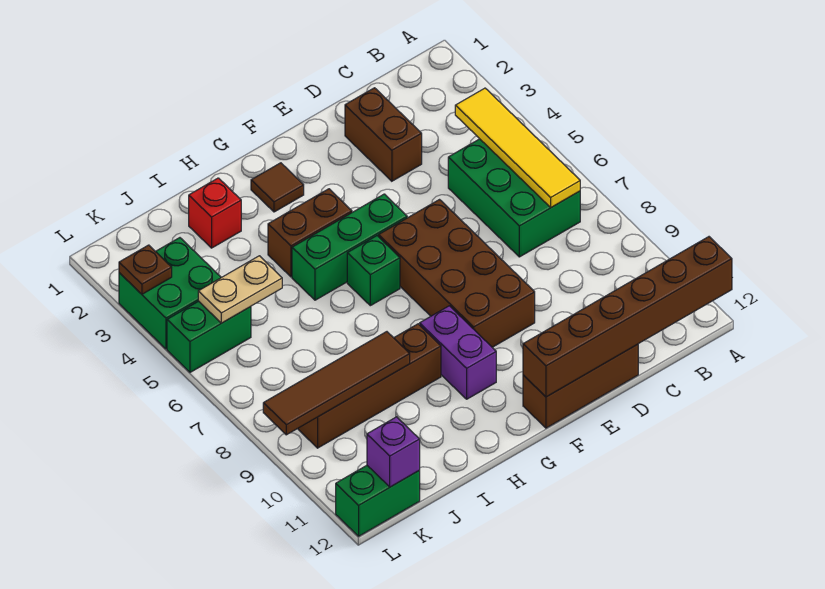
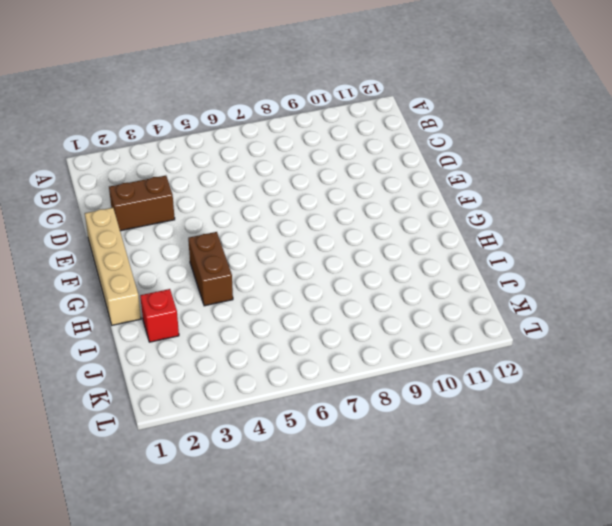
tan 1x4 brick [85,208,141,325] -> none
none -> green 2x3 brick [448,139,580,257]
none -> brown 1x3 brick [523,344,638,428]
none -> brown 2x4 brick [379,200,535,347]

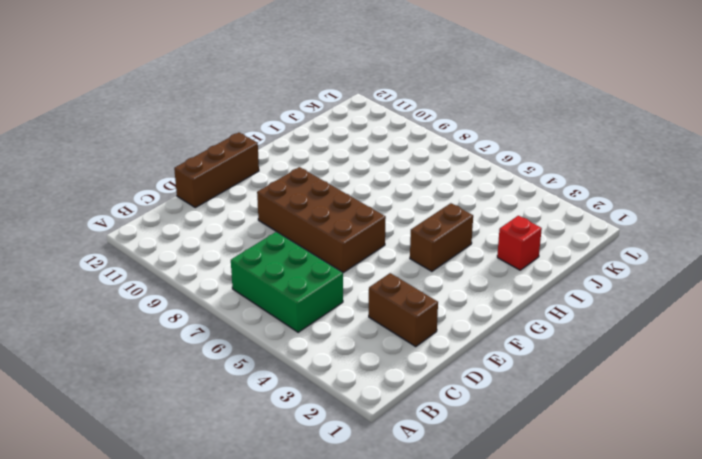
none -> green 1x3 brick [292,194,407,300]
none -> brown 1x1 tile [251,163,304,212]
none -> green 1x1 brick [347,236,400,306]

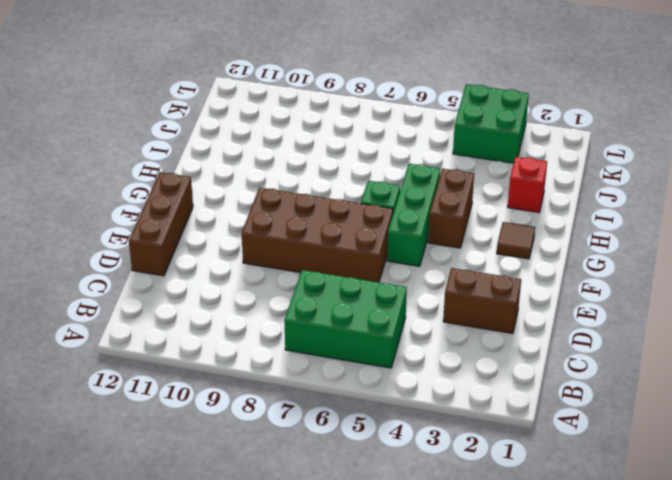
none -> purple 1x2 brick [420,306,496,399]
none -> brown 1x4 brick [298,324,441,448]
none -> green 1x2 brick [167,301,251,372]

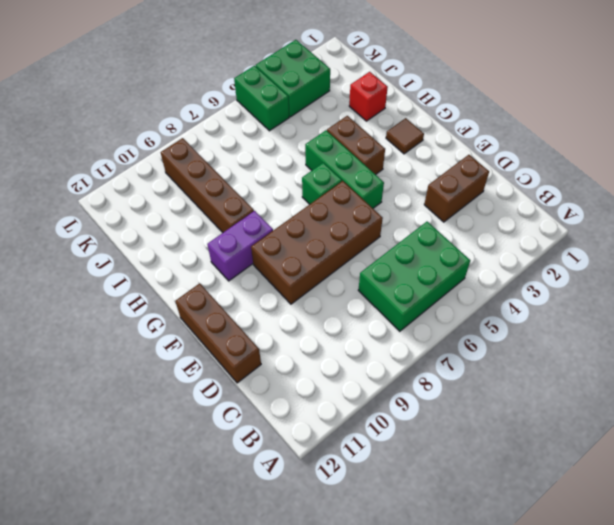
none -> green 1x2 brick [336,465,420,536]
none -> brown 1x6 brick [523,237,732,397]
none -> yellow 1x4 tile [455,88,580,207]

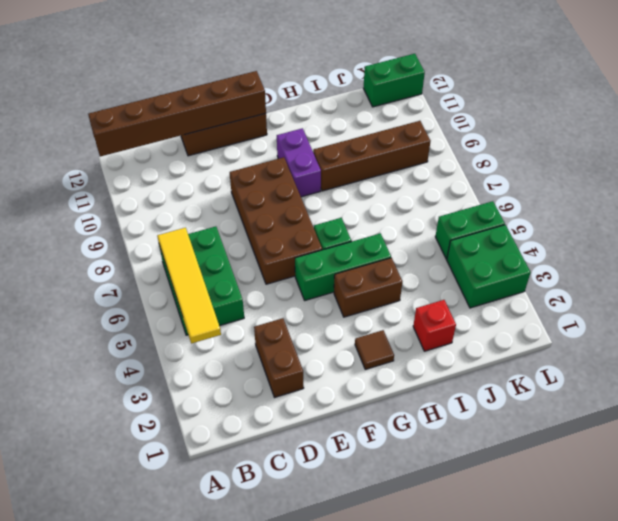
none -> brown 1x4 tile [263,332,410,435]
none -> tan 1x2 plate [198,256,282,323]
none -> purple 1x1 brick [367,417,420,487]

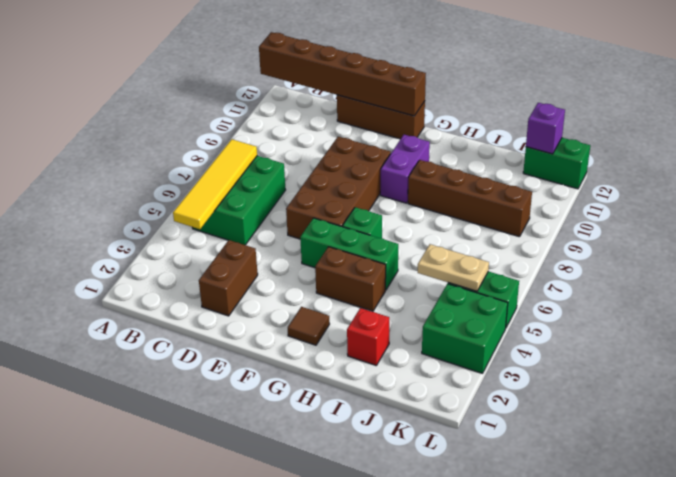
none -> brown 1x4 tile [263,332,410,435]
none -> brown 1x1 plate [119,245,172,294]

